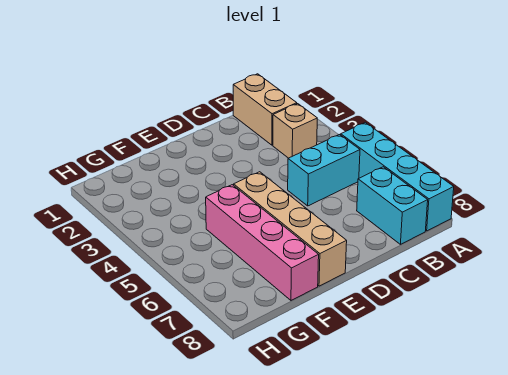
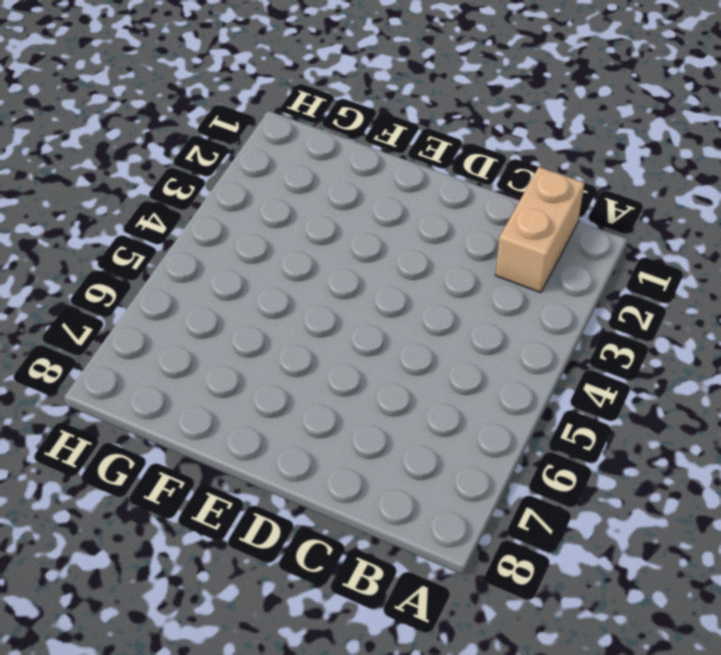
none -> cyan 1x4 brick [341,122,454,231]
none -> tan 1x1 brick [273,104,317,158]

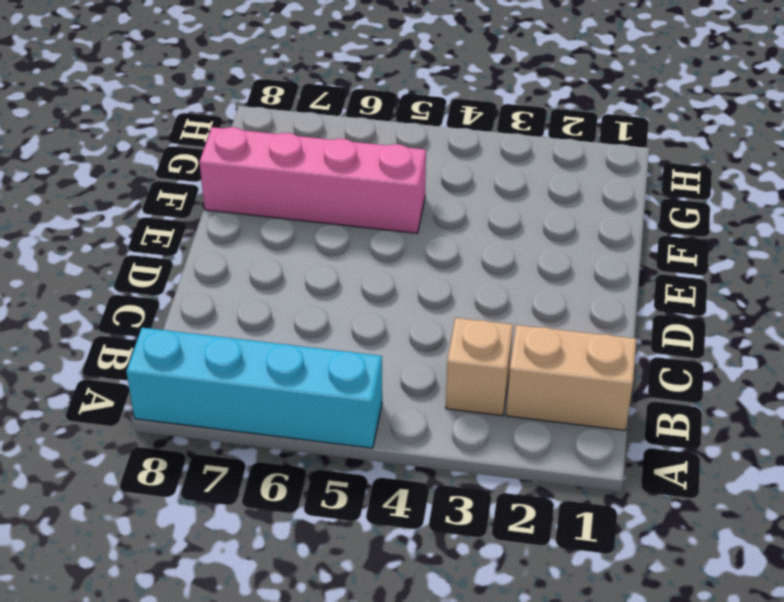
none -> cyan 1x2 brick [288,135,360,206]
none -> cyan 1x2 brick [357,167,428,244]

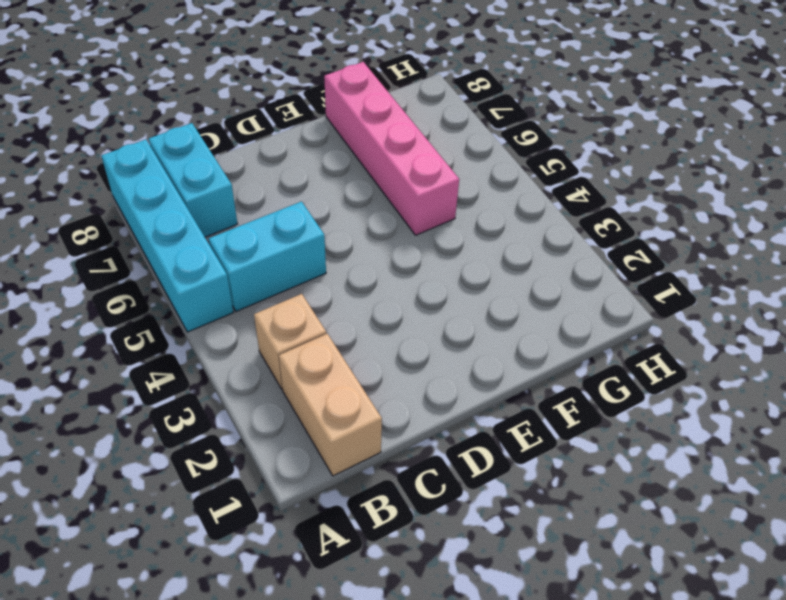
none -> tan 1x4 brick [234,172,347,286]

